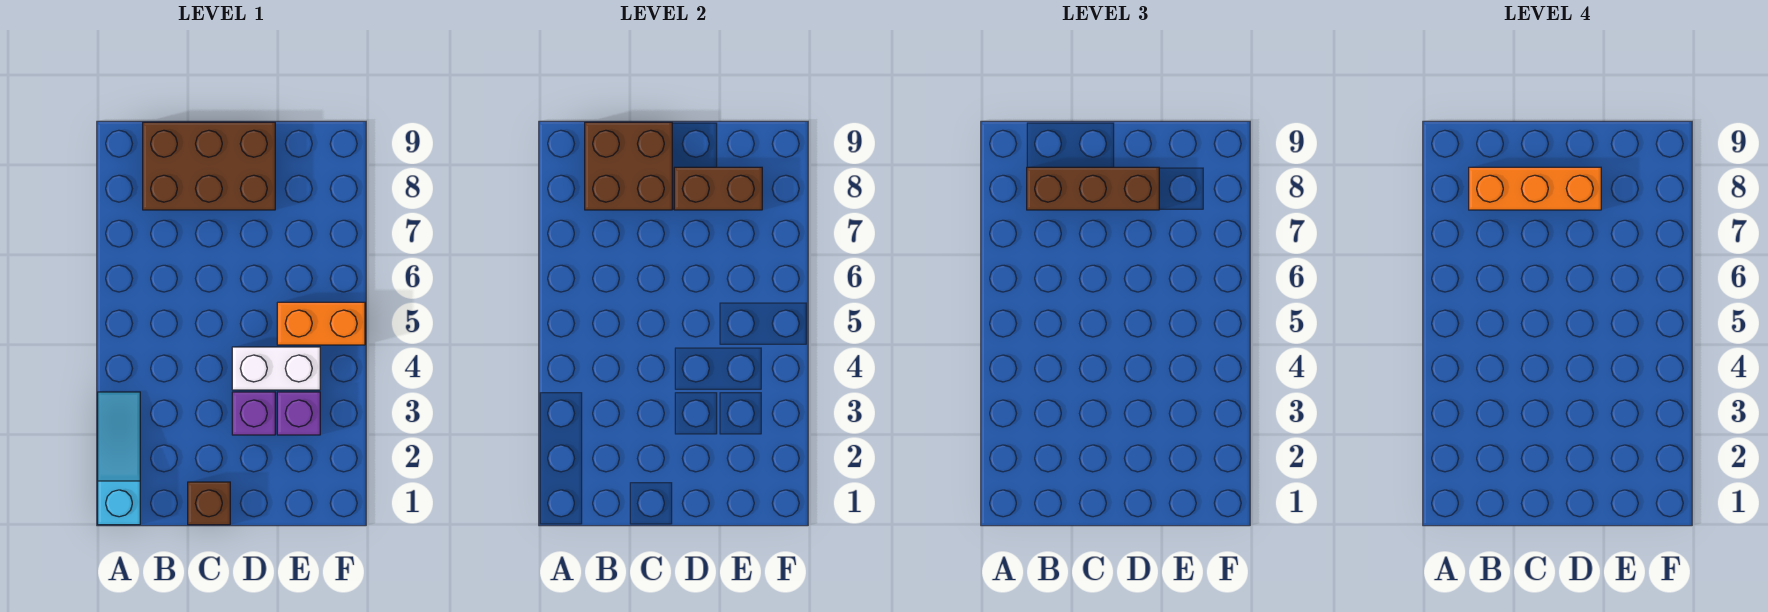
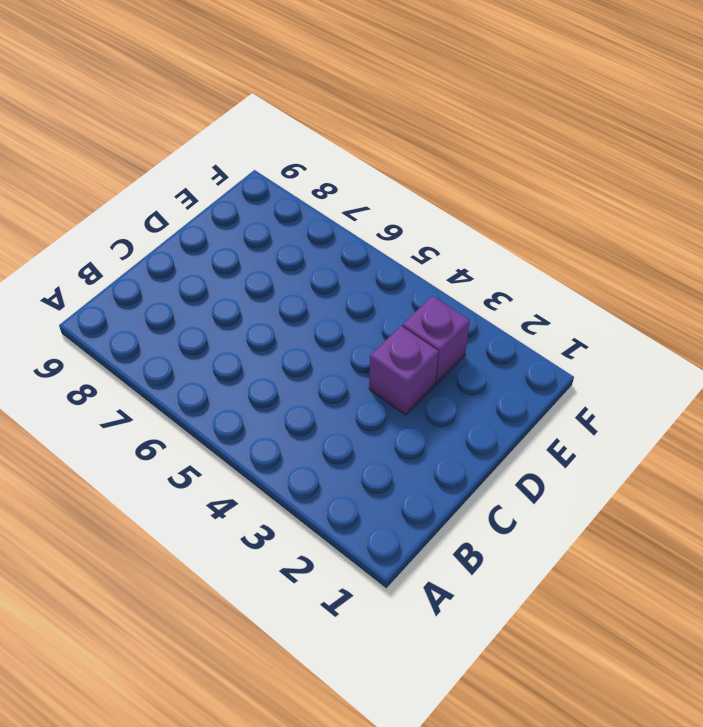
none -> cyan 1x3 slope [98,392,140,525]
none -> brown 2x3 brick [143,122,275,210]

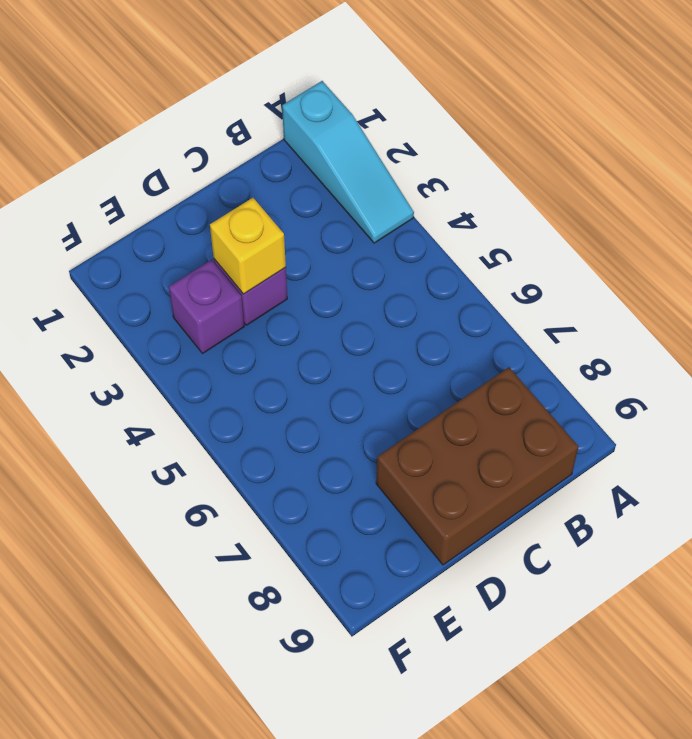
yellow 1x1 brick [210,198,286,294] -> none
none -> brown 1x1 brick [188,482,230,525]
none -> white 1x2 brick [232,347,320,390]

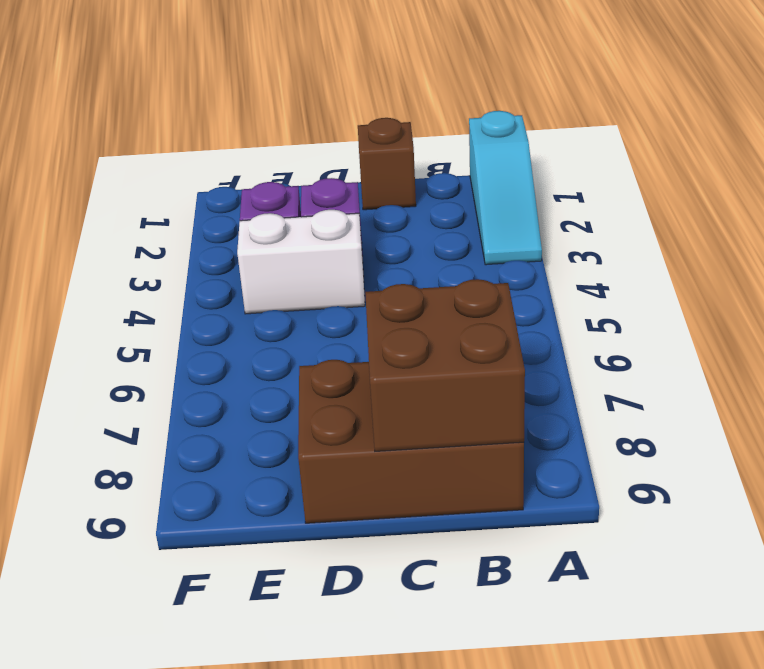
none -> orange 1x2 brick [277,302,365,345]
none -> brown 1x2 brick [674,167,762,210]

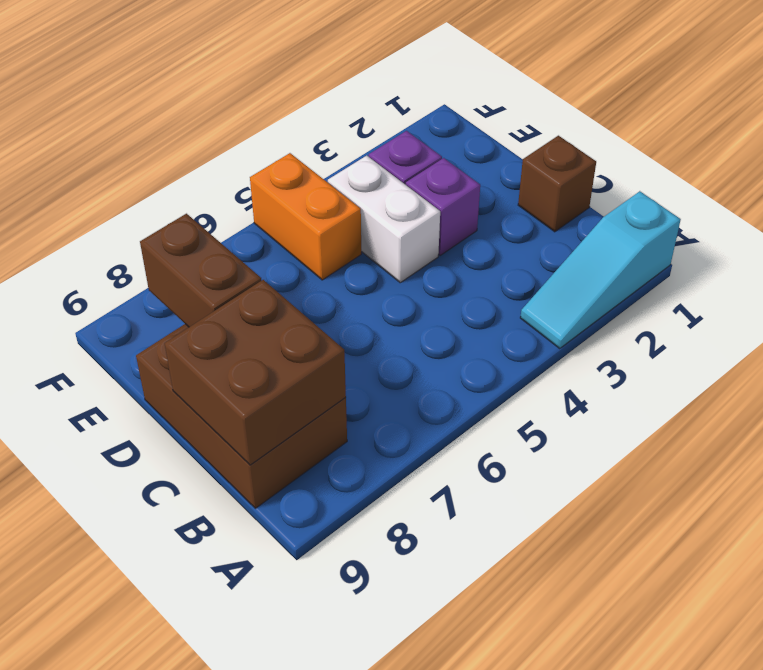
none -> brown 1x3 brick [1027,167,1159,210]
none -> orange 1x3 brick [1469,167,1601,210]

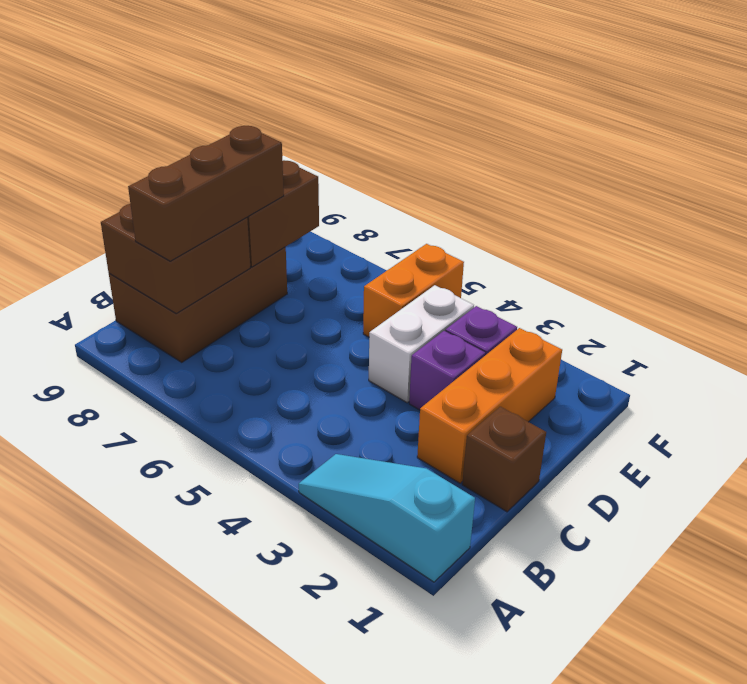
orange 1x3 brick [417,328,562,483] -> orange 1x3 brick moved to [1469,167,1601,210]

